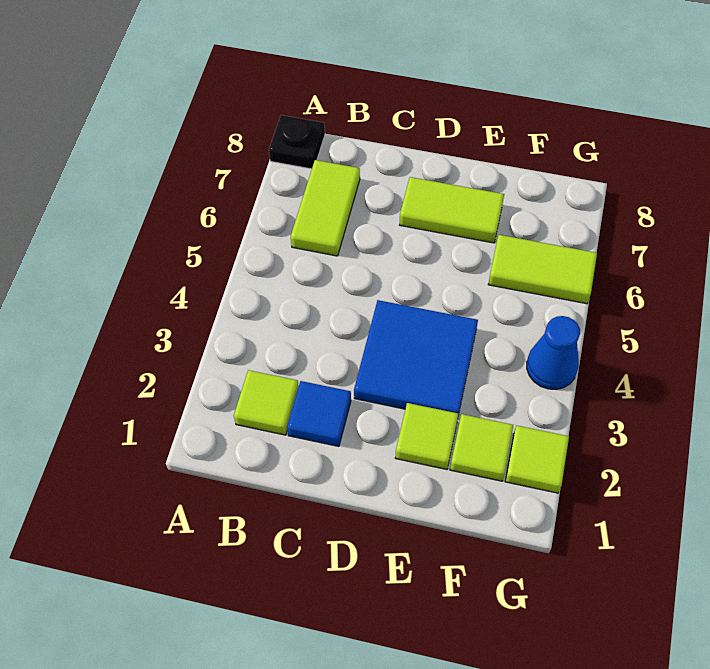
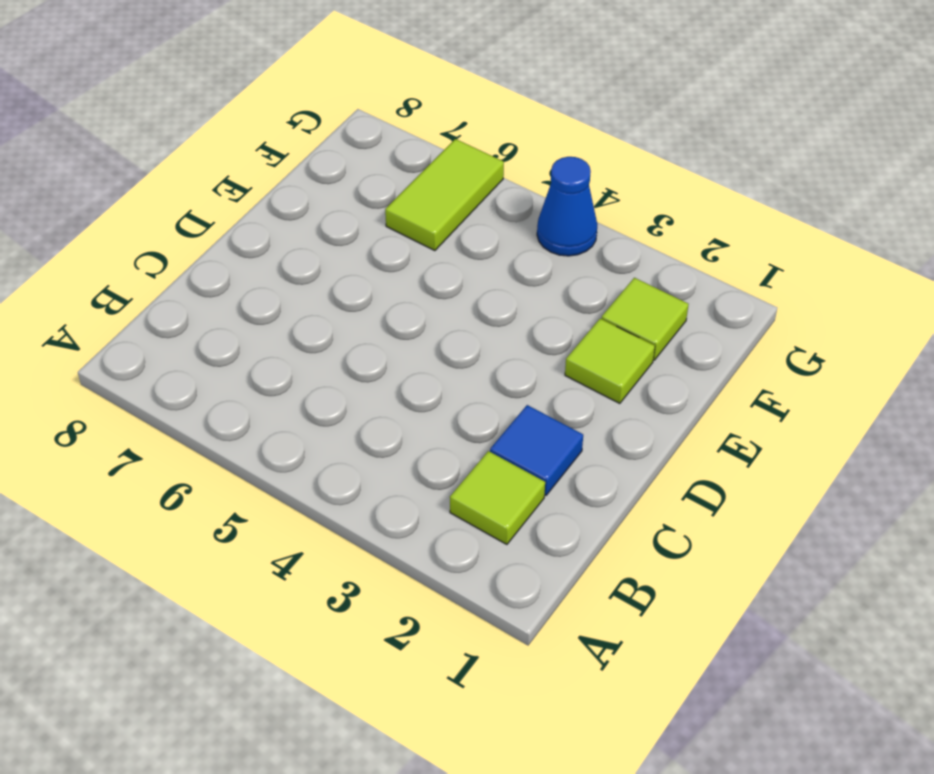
none -> black 1x1 plate [269,115,325,169]
none -> lime 1x2 tile [291,160,360,256]

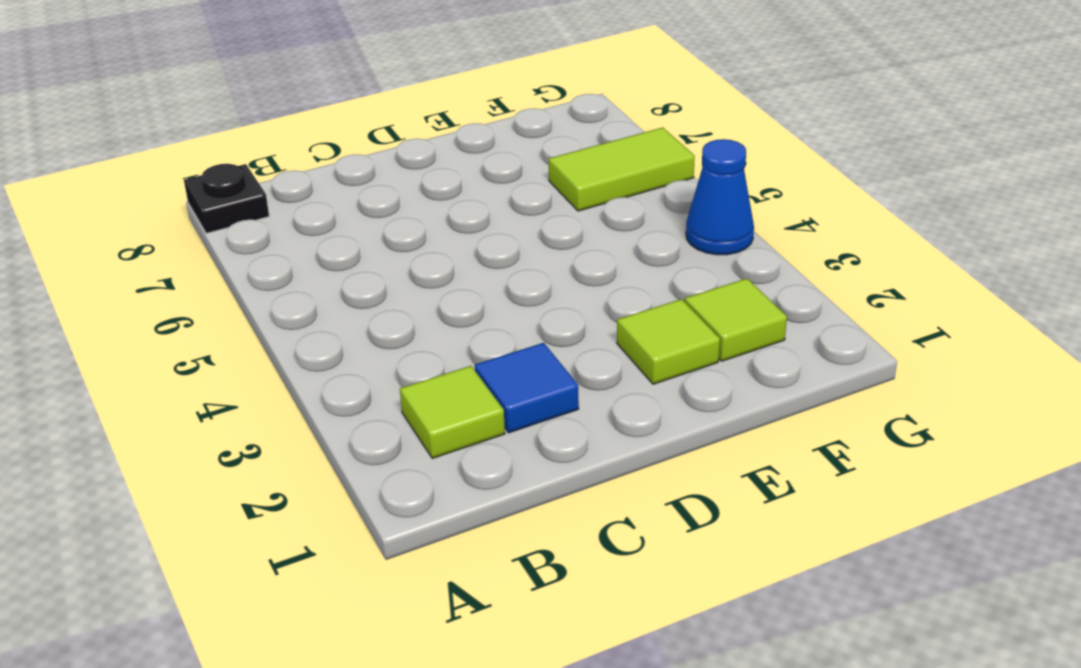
none -> lime 1x2 tile [291,160,360,256]
none -> blue 2x2 tile [354,300,478,416]

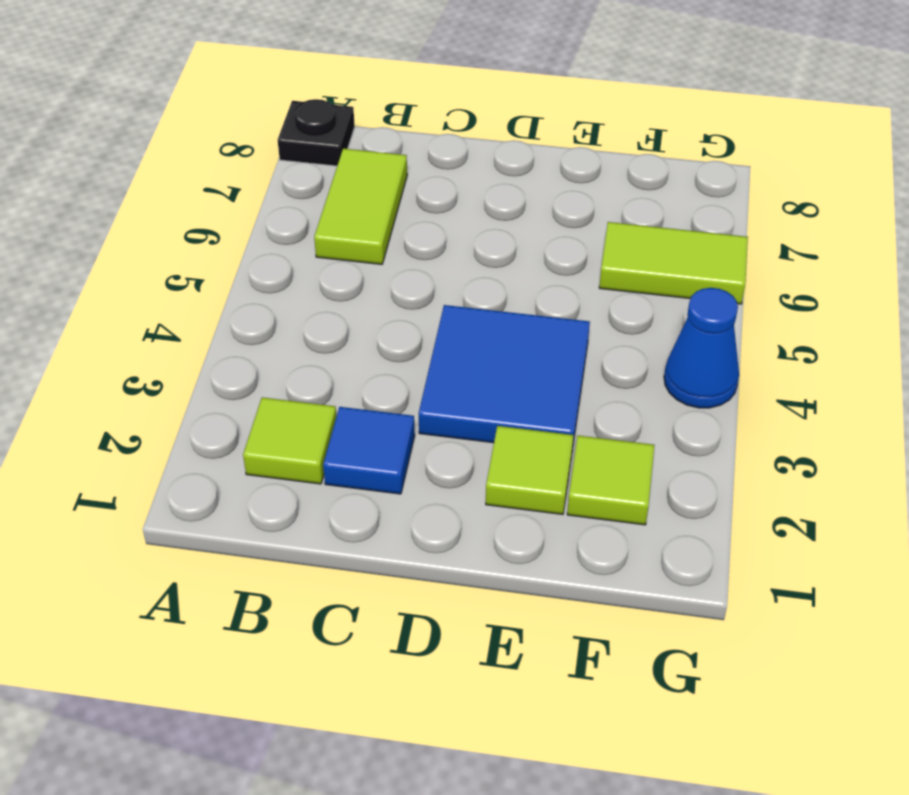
none -> lime 1x2 tile [400,177,504,243]
none -> lime 1x1 tile [505,425,569,493]

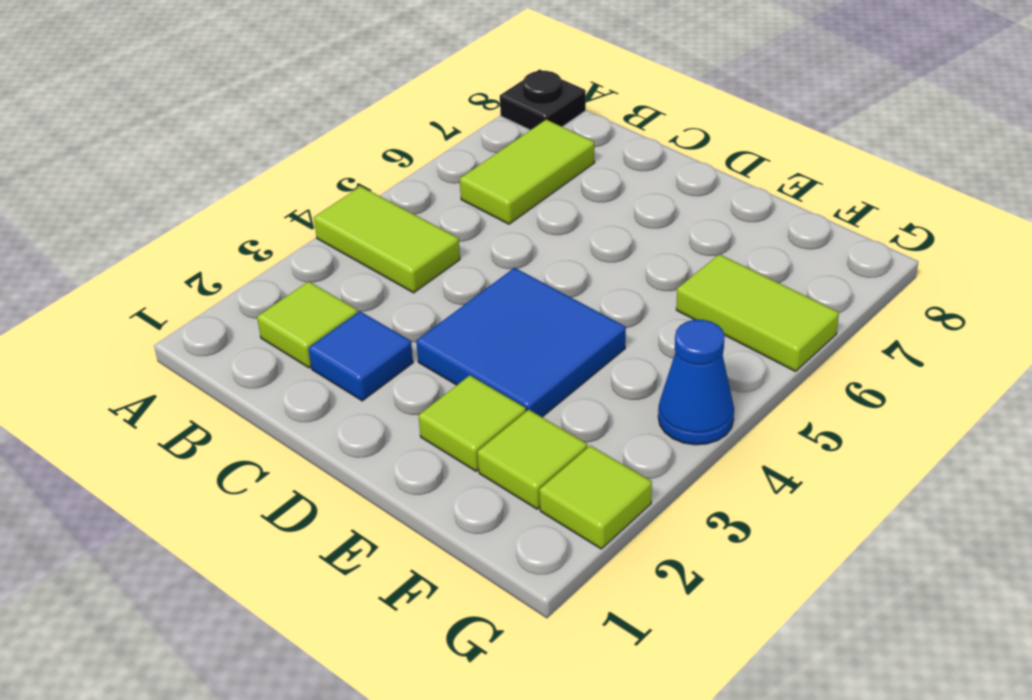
lime 1x2 tile [314,186,460,293] -> lime 1x2 tile moved to [400,177,504,243]

